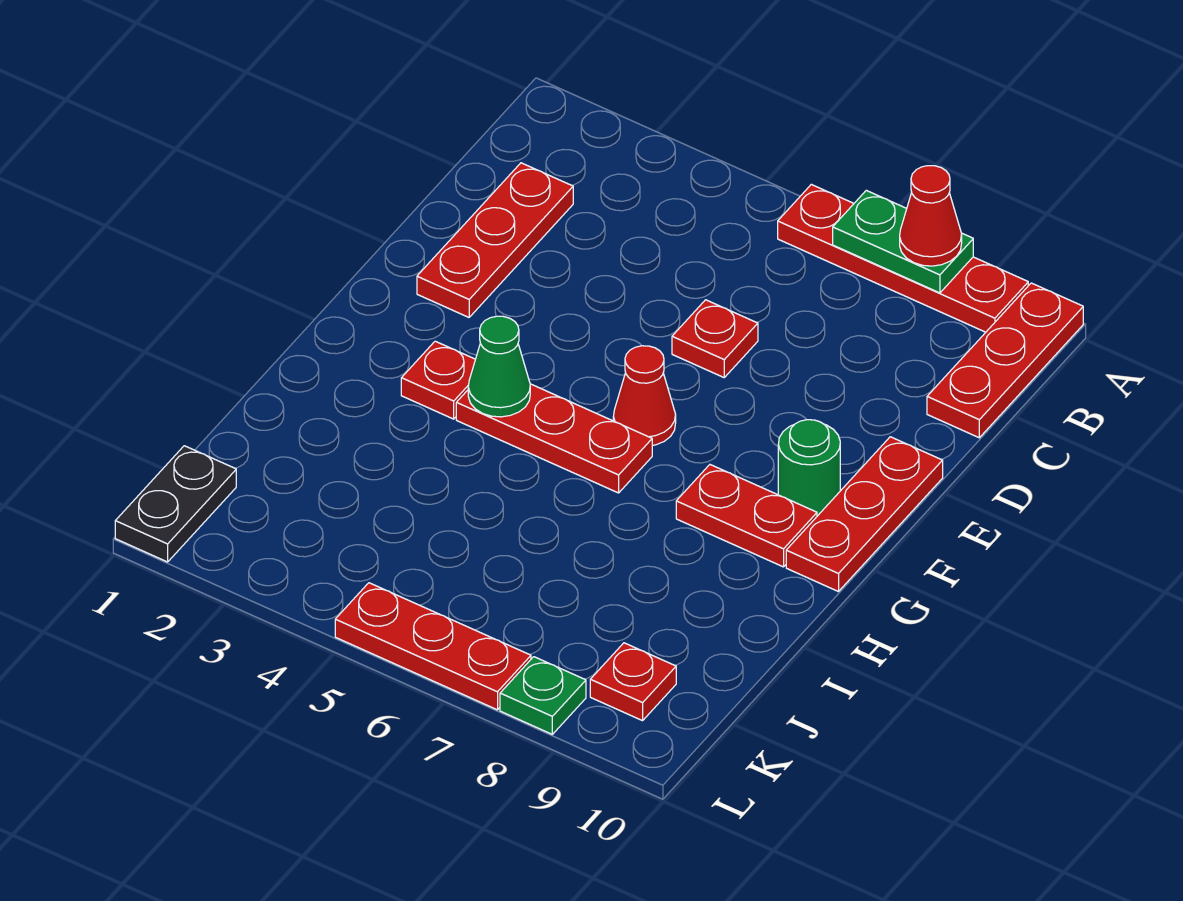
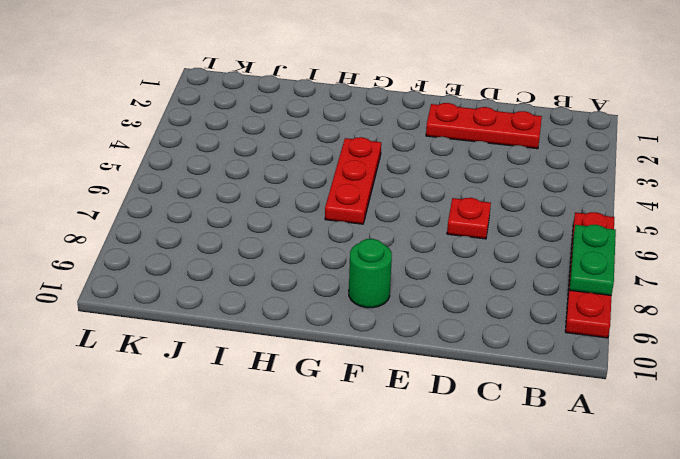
none -> red 1x3 plate [927,283,1083,438]
none -> red 1x3 plate [786,437,943,592]
none -> red 1x1 cone [613,346,676,445]

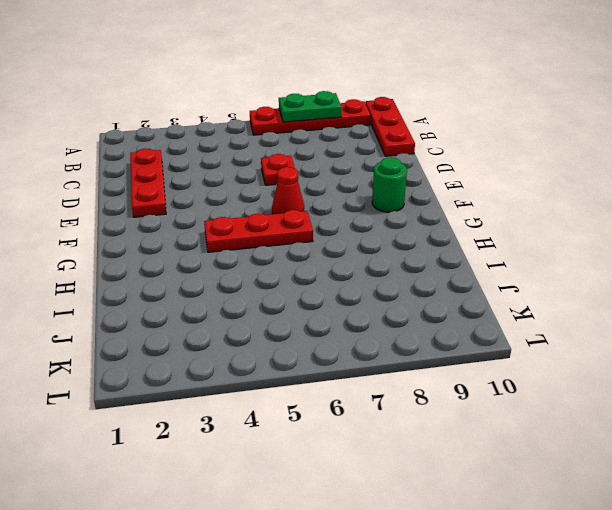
none -> red 1x3 plate [786,437,943,592]
none -> red 1x1 plate [401,341,475,419]
none -> red 1x2 plate [676,465,817,567]

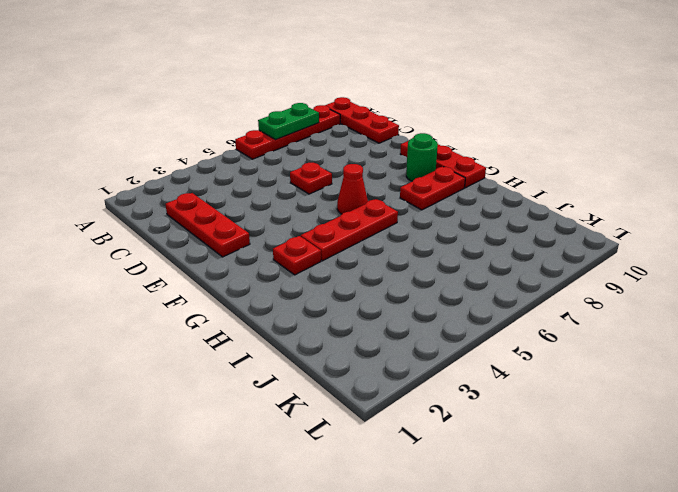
none -> black 1x2 plate [115,446,236,562]
none -> red 1x1 plate [590,643,676,721]
none -> red 1x3 plate [335,583,531,710]

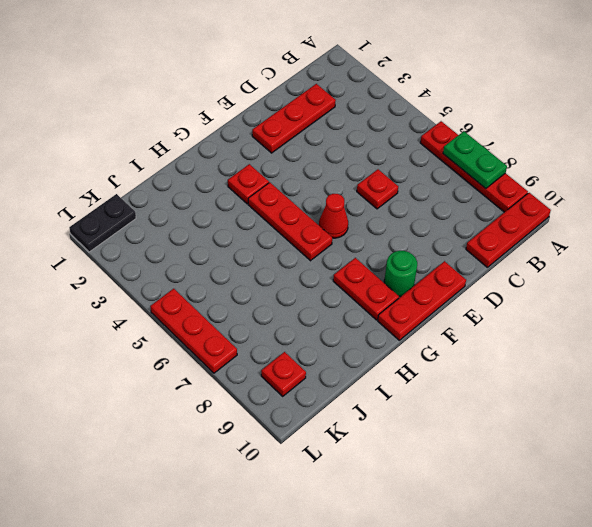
none -> green 1x1 plate [500,657,586,734]
none -> green 1x1 cone [468,316,530,417]
none -> red 1x1 cone [900,166,962,266]

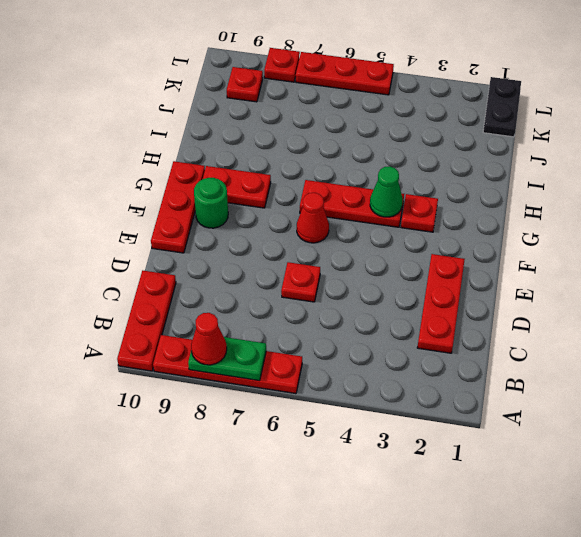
red 1x1 plate [264,48,300,82] -> green 1x1 plate [500,657,586,734]

